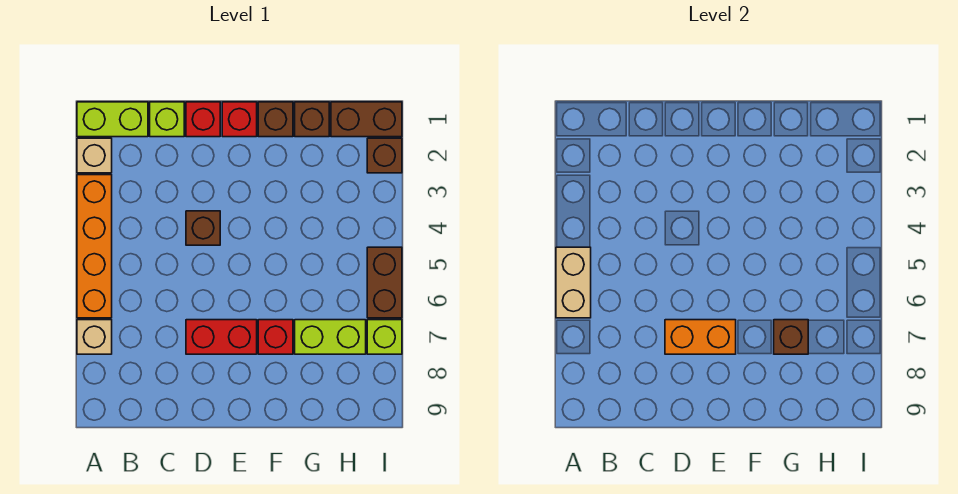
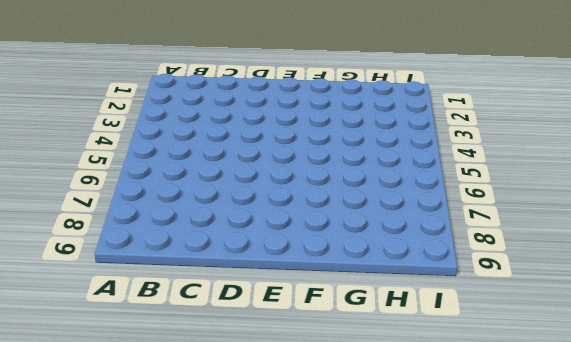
none -> lime 1x2 brick [77,102,148,137]
none -> tan 1x1 brick [77,138,112,173]
none -> orange 1x4 brick [77,175,112,318]

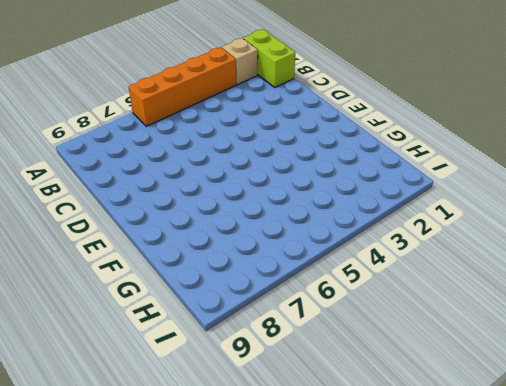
none -> tan 1x1 brick [77,320,112,354]
none -> lime 1x1 brick [150,102,184,137]
none -> red 1x1 brick [186,102,220,137]

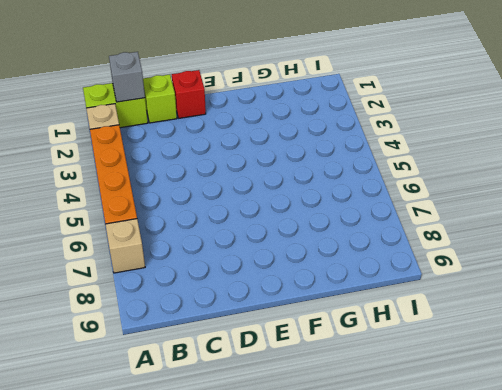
grey 1x1 brick [109,52,145,102] -> none
none -> brown 1x1 brick [186,211,220,245]
none -> red 1x2 brick [186,320,257,354]
none -> red 1x1 brick [222,102,257,137]

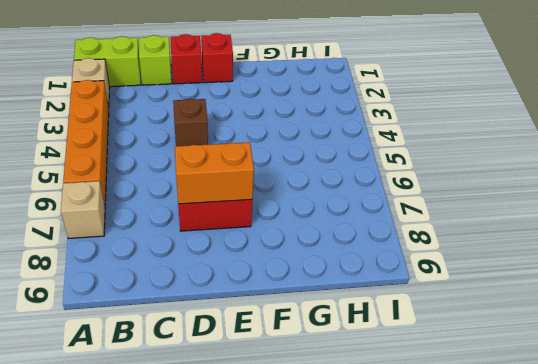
none -> brown 1x1 brick [258,102,293,137]
none -> red 1x1 brick [258,320,293,354]
none -> brown 1x1 brick [295,102,329,137]

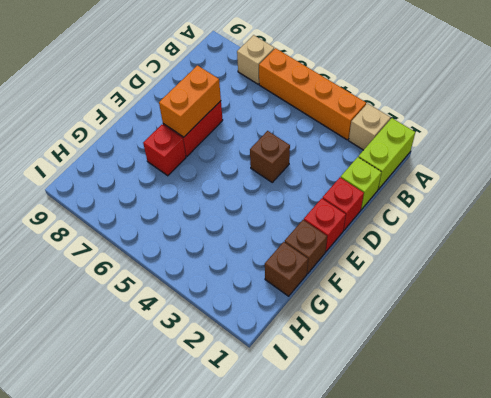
none -> lime 1x2 brick [295,320,366,354]
none -> brown 1x2 brick [331,102,402,137]
none -> brown 1x1 brick [367,138,402,173]

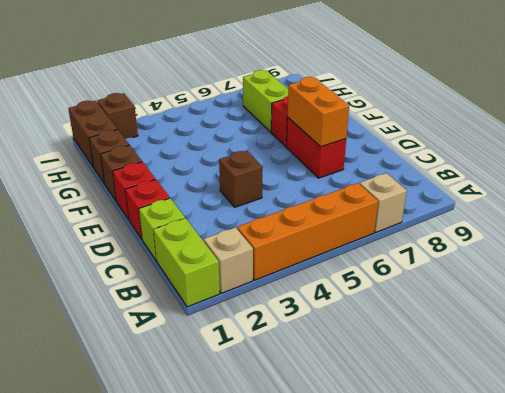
none -> brown 1x2 brick [367,247,402,318]
none -> lime 1x1 brick [367,320,402,354]
none -> tan 1x2 brick [556,247,591,318]

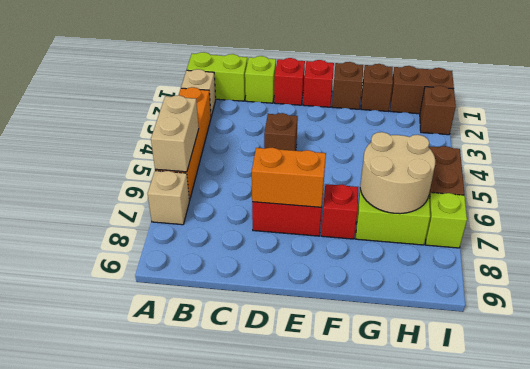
tan 2x2 round brick [360,132,435,214] -> brown 1x1 brick [774,320,808,354]

